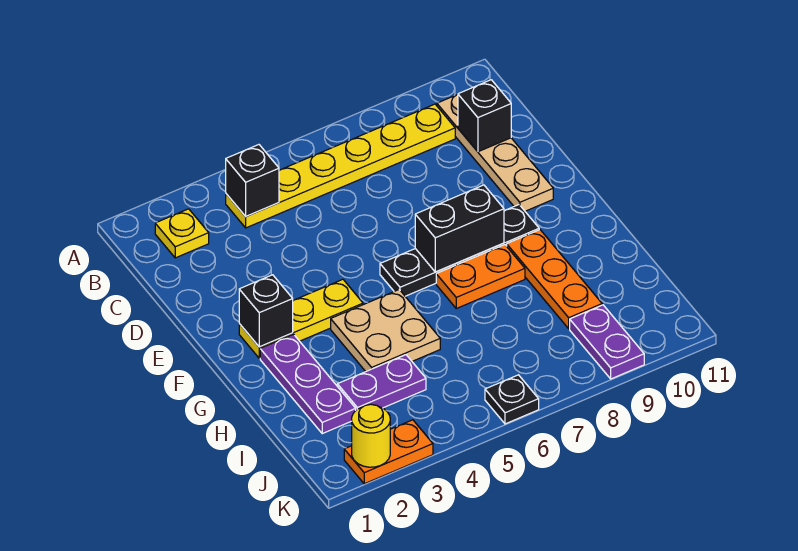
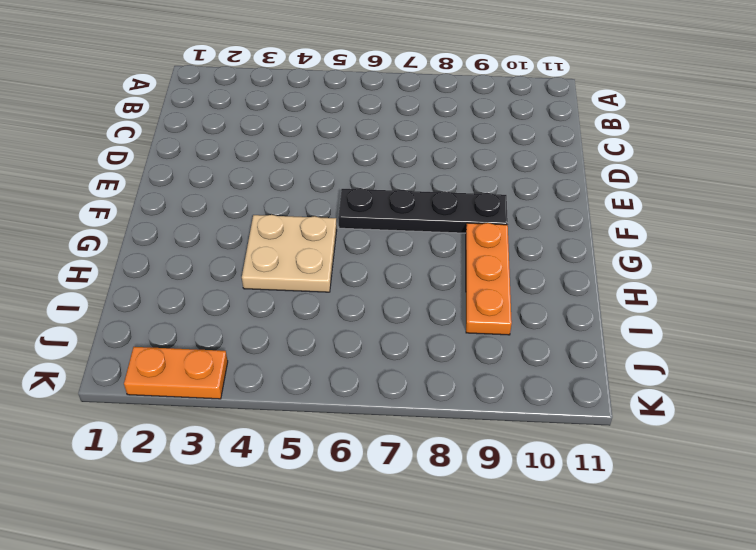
none -> yellow 1x1 plate [155,209,209,258]
none -> yellow 1x6 plate [226,104,455,228]
none -> tan 1x4 plate [437,94,553,211]

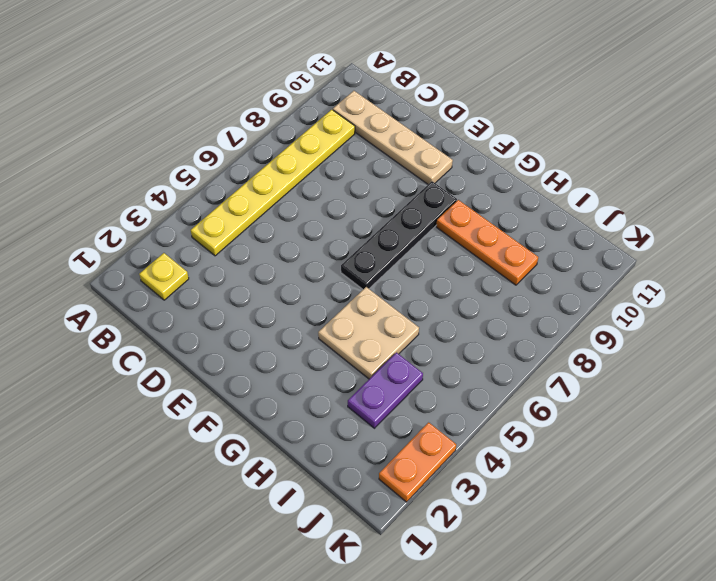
none -> yellow 1x3 plate [239,279,363,358]
none -> purple 1x3 plate [260,334,356,434]
none -> orange 1x2 plate [436,245,525,308]

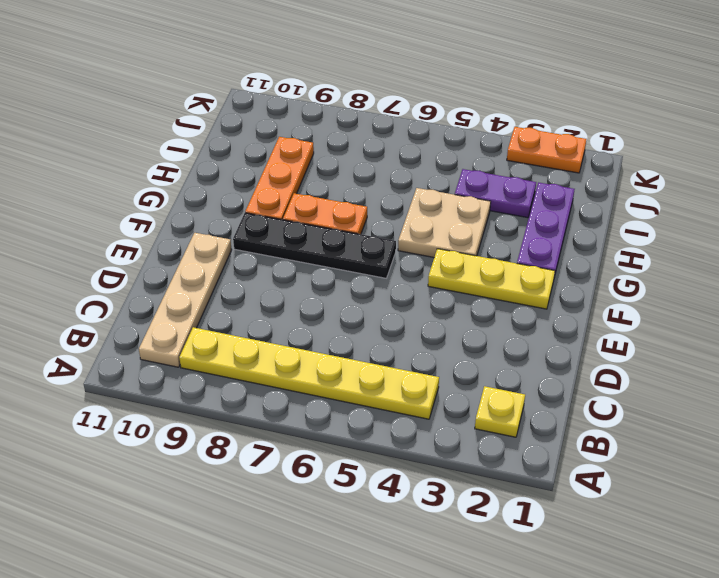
none -> purple 1x2 plate [570,305,644,379]
none -> black 1x1 plate [485,375,539,424]
none -> black 1x1 brick [226,145,279,216]

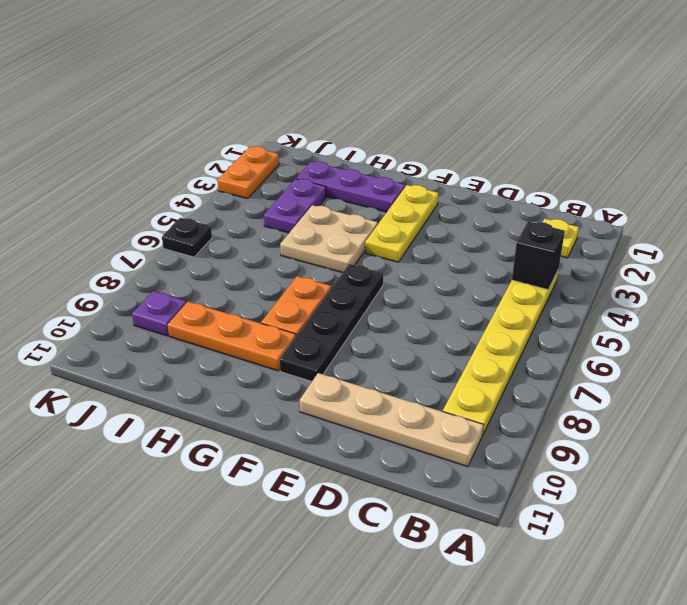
purple 1x1 plate [132,291,186,336] -> purple 1x2 plate [570,305,644,379]
none -> black 1x1 brick [458,80,511,152]
none -> black 1x1 brick [239,275,293,347]
none -> black 1x2 brick [415,185,504,272]

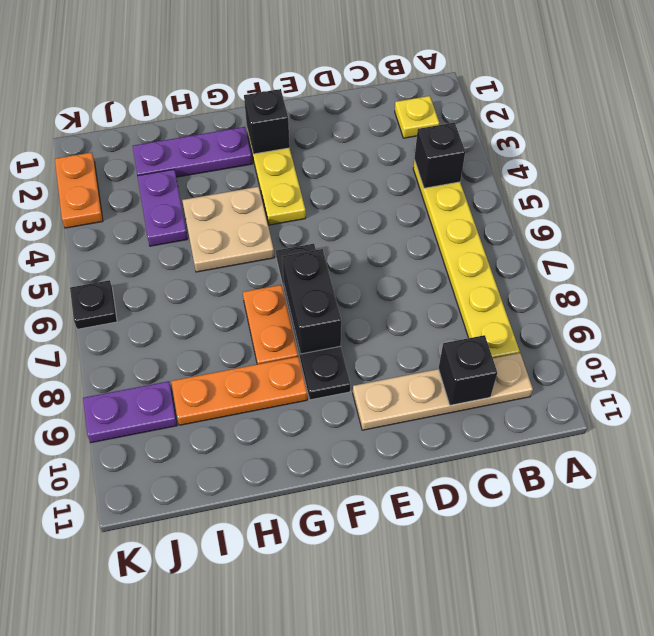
none -> yellow 1x1 round brick [352,404,390,467]

